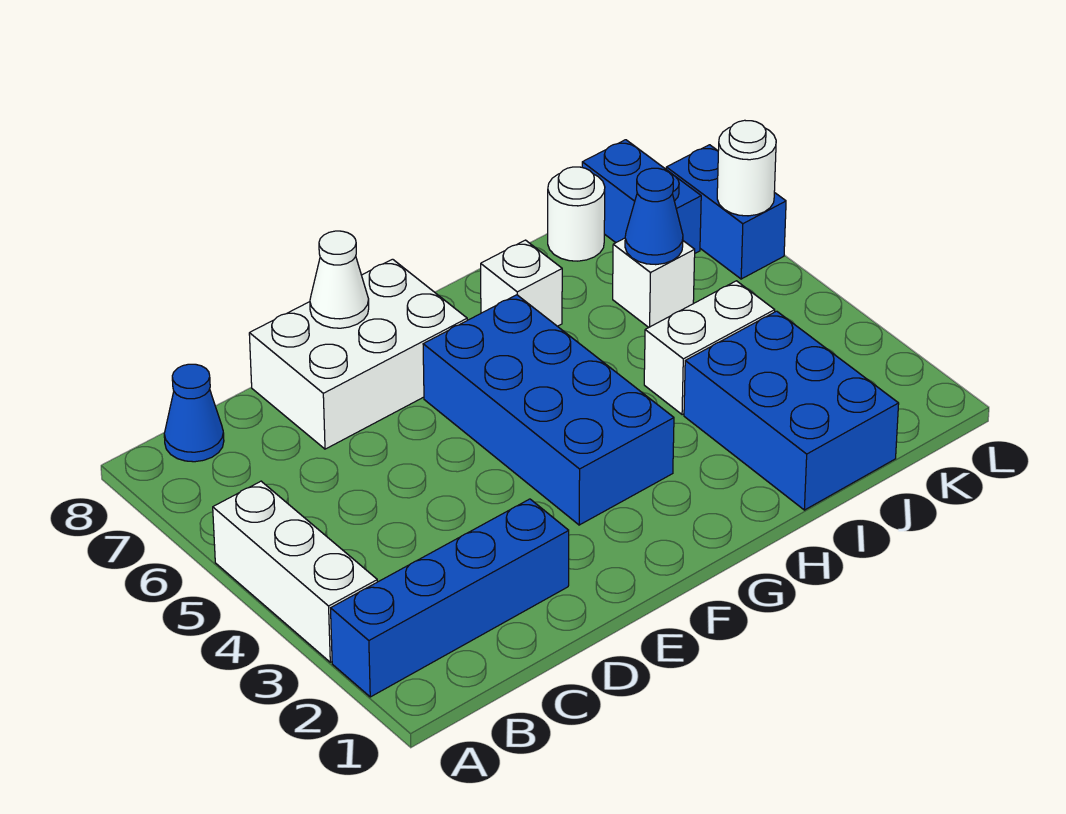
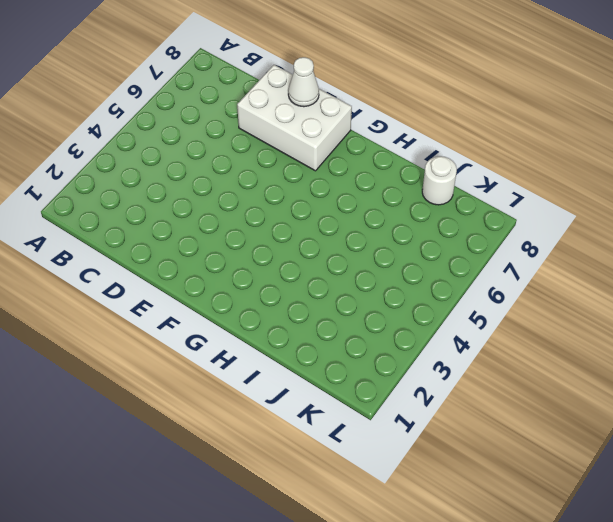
none -> blue 1x4 brick [331,499,569,697]
none -> white 1x3 brick [213,481,377,662]
none -> blue 1x1 cone [164,364,224,462]

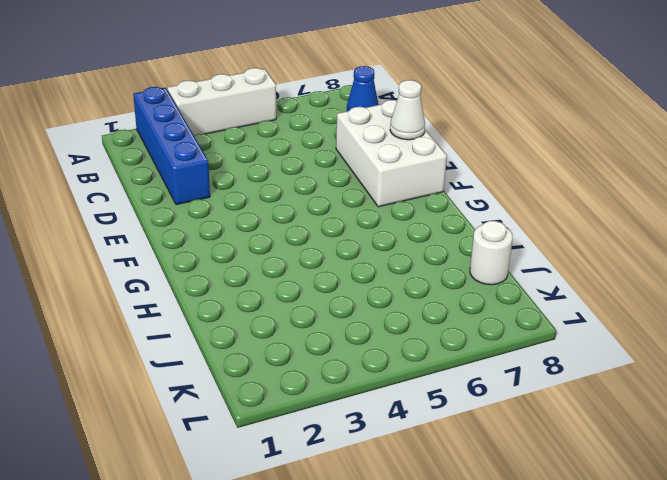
none -> blue 2x4 brick [423,295,674,525]
none -> white 1x1 brick [481,240,562,326]
none -> blue 2x3 brick [684,311,899,510]

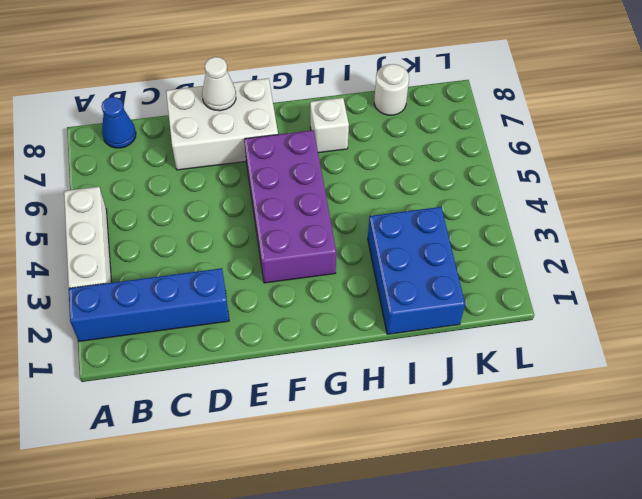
purple 2x4 brick [244,130,336,283] -> blue 2x4 brick [423,295,674,525]
none -> white 1x2 brick [644,281,775,415]
none -> white 1x1 brick [613,238,695,327]
none -> blue 1x2 brick [582,140,701,253]

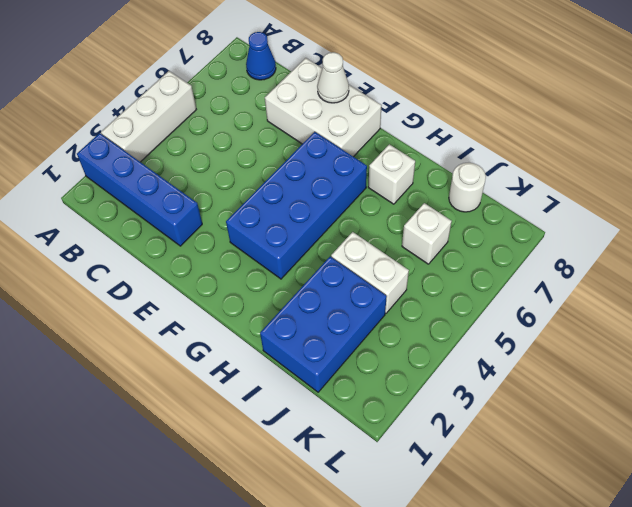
none -> blue 1x2 brick [582,140,701,253]
none -> blue 1x2 brick [666,145,786,279]
none -> blue 1x1 cone [625,168,683,265]

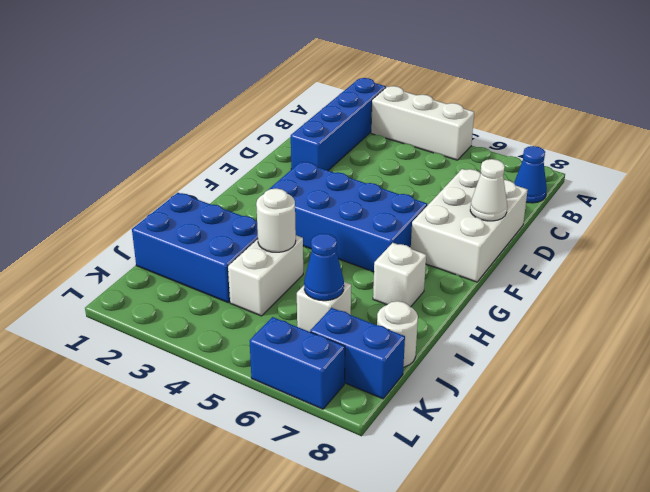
white 1x1 round brick [256,189,296,252] -> white 1x1 round brick moved to [717,120,776,216]

